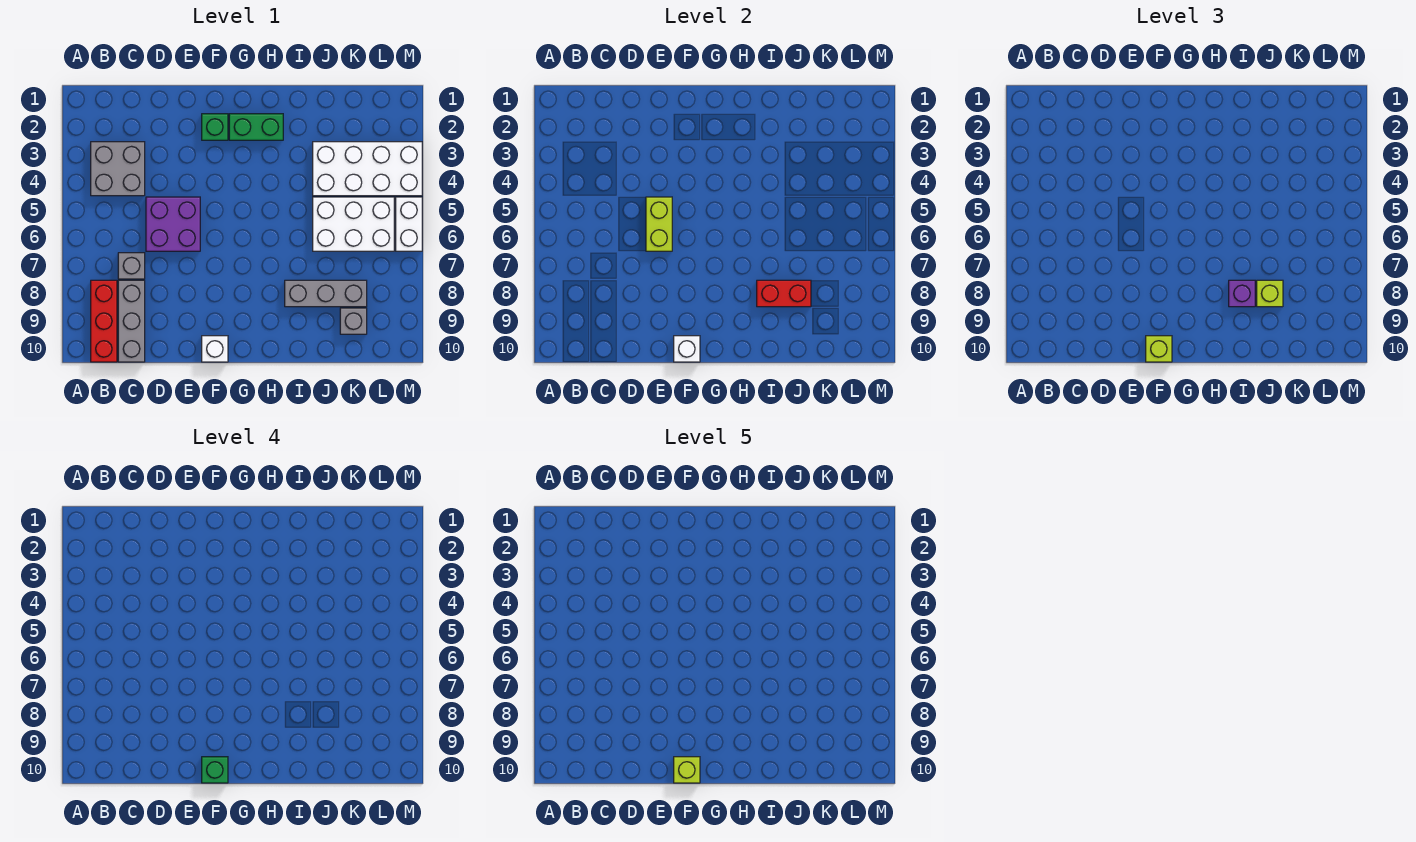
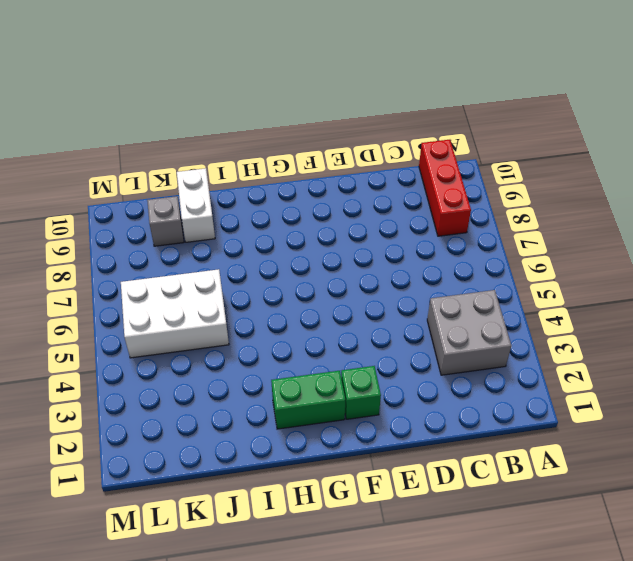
white 1x2 brick [177,168,215,242] -> white 1x2 brick moved to [396,197,422,251]
none -> grey 1x1 brick [118,253,145,279]
none -> grey 1x3 brick [118,280,145,362]
none -> purple 2x2 brick [146,197,200,251]

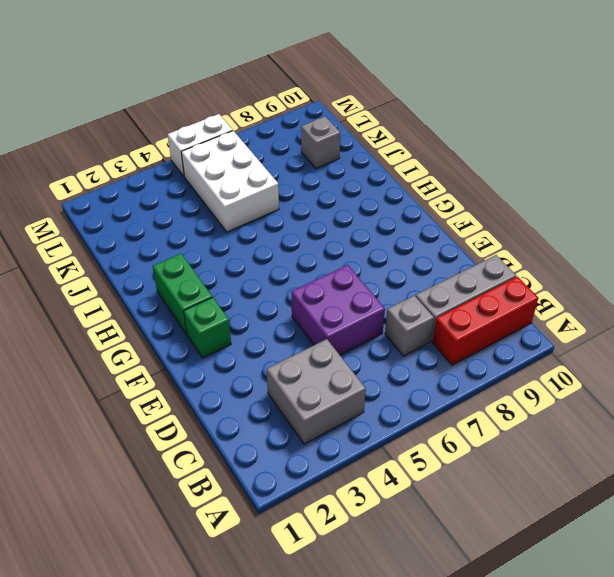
none -> white 1x1 brick [202,336,228,362]
none -> grey 1x3 brick [285,280,367,307]
none -> white 2x4 brick [313,142,422,196]

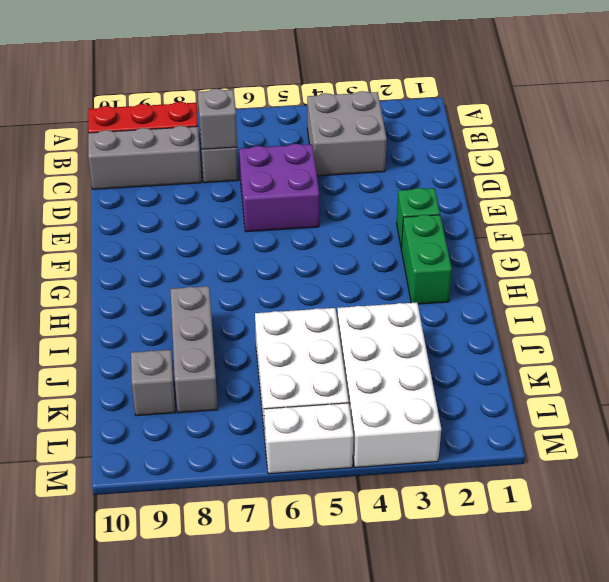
grey 1x1 brick [198,89,237,149] -> none
none -> white 1x1 brick [202,336,228,362]
none -> lime 1x2 brick [646,197,672,251]
none -> white 1x1 brick [674,336,700,362]

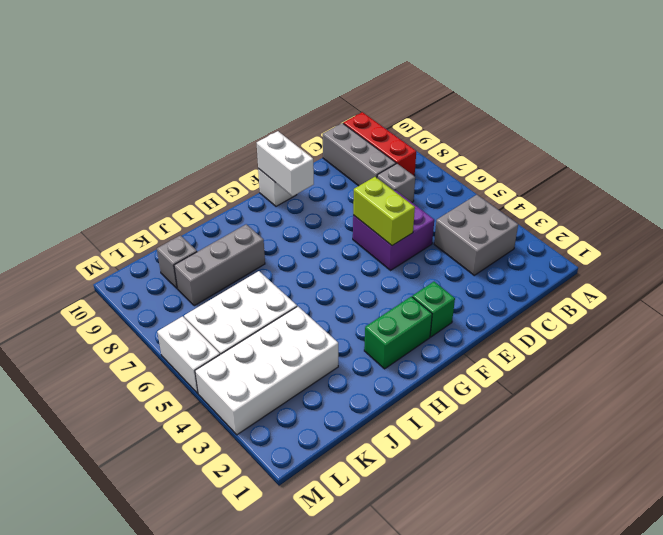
white 1x2 brick [257,131,314,196] -> white 1x1 brick [674,336,700,362]
none -> red 1x2 brick [757,280,811,307]
none -> lime 1x1 brick [1146,336,1172,362]
none -> purple 1x1 brick [1229,280,1255,307]

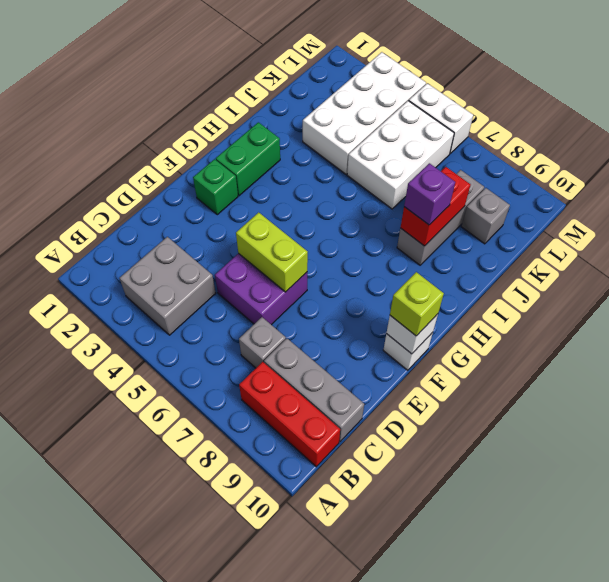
none -> lime 1x1 brick [1257,280,1283,307]
none -> green 1x1 brick [202,757,228,783]
none -> lime 1x1 brick [674,757,700,783]

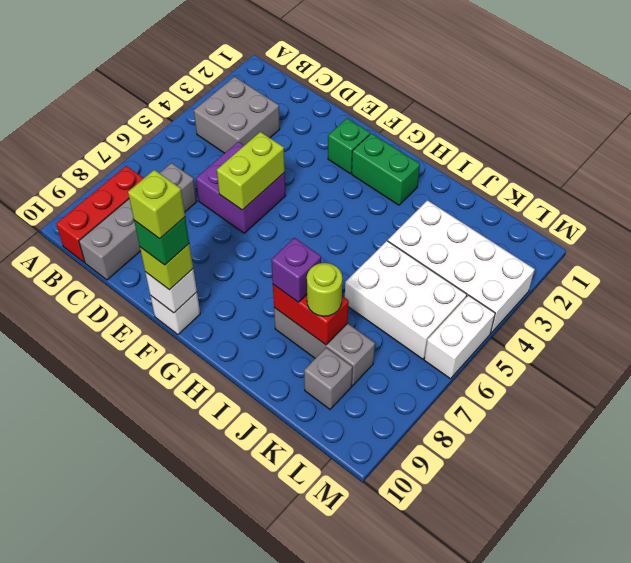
lime 1x1 round brick [307,263,342,316] -> lime 1x1 brick [1257,280,1283,307]

